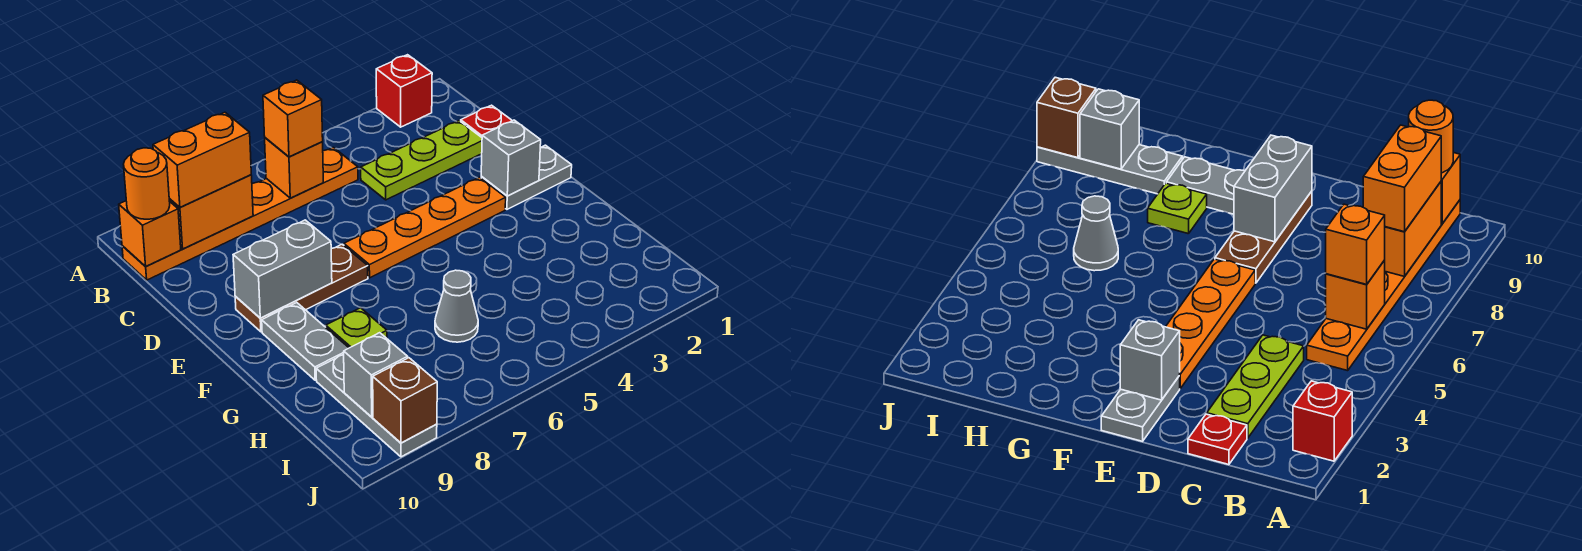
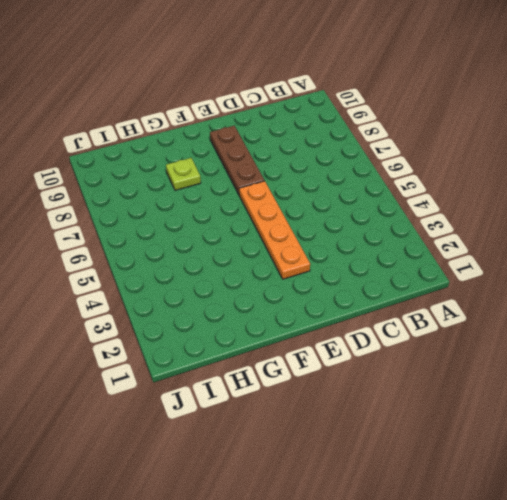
none -> red 1x1 brick [376,55,432,127]
none -> orange 1x6 plate [122,147,358,280]
none -> red 1x1 plate [461,105,512,137]

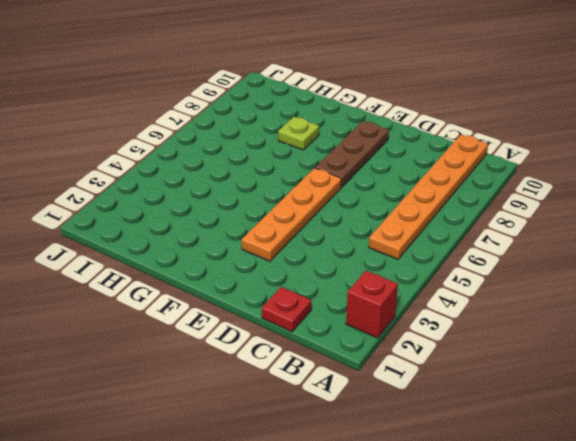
none -> lime 1x3 plate [361,121,482,200]
none -> grey 1x2 plate [481,145,572,209]
none -> grey 1x2 plate [262,303,349,380]

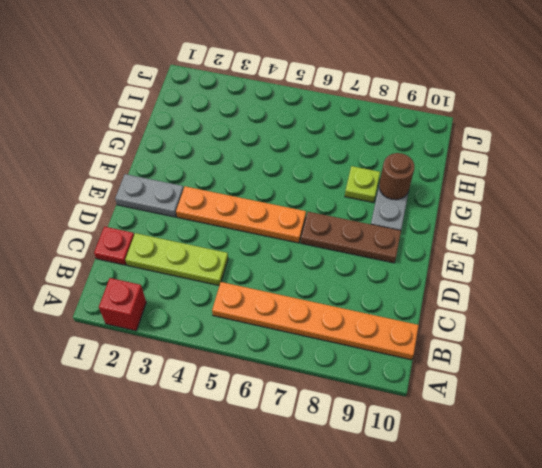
brown 1x1 round brick [379,153,414,200] -> none
none -> grey 1x1 cone [435,270,478,342]
none -> grey 1x3 plate [316,354,437,457]
none -> orange 1x1 brick [265,138,323,198]

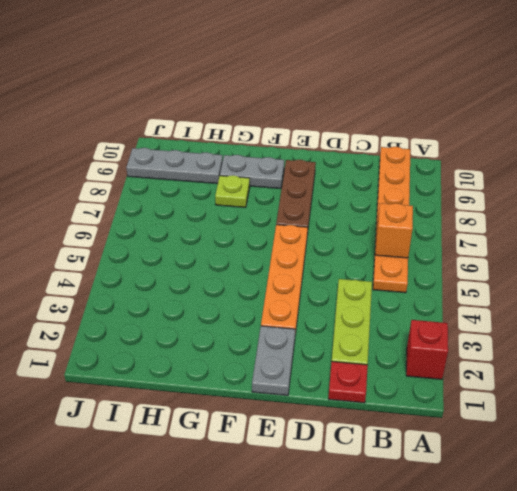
none -> grey 1x1 cone [435,270,478,342]
none -> orange 1x2 brick [169,175,253,249]
none -> orange 1x1 brick [119,201,181,267]

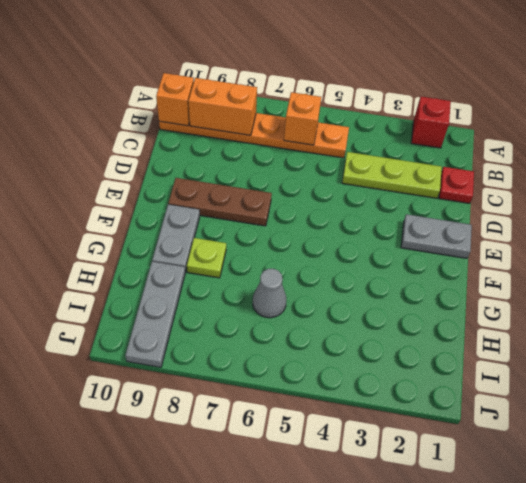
none -> orange 1x4 plate [344,177,506,278]
none -> grey 1x1 brick [481,120,541,196]
none -> grey 1x2 brick [233,220,332,318]

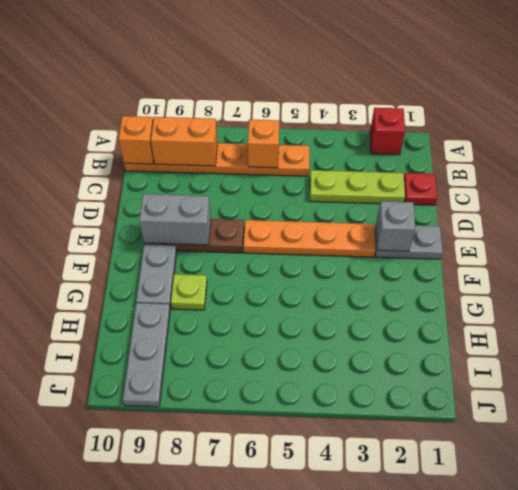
none -> grey 1x1 cone [435,270,478,342]
none -> grey 1x1 brick [344,333,408,417]
none -> brown 1x1 brick [373,358,437,443]

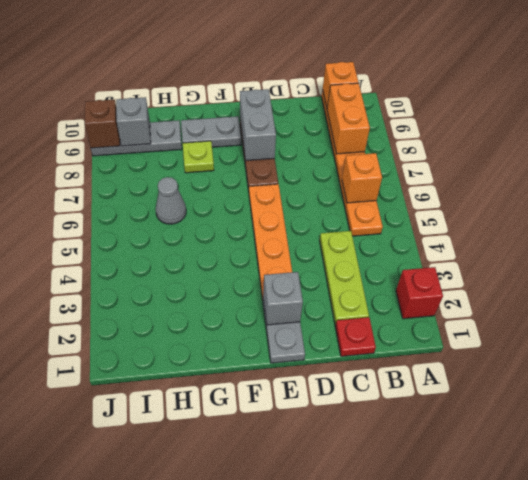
none -> orange 1x1 brick [263,80,323,157]
none -> orange 1x2 brick [153,112,251,207]
none -> orange 1x1 round brick [124,148,170,219]

